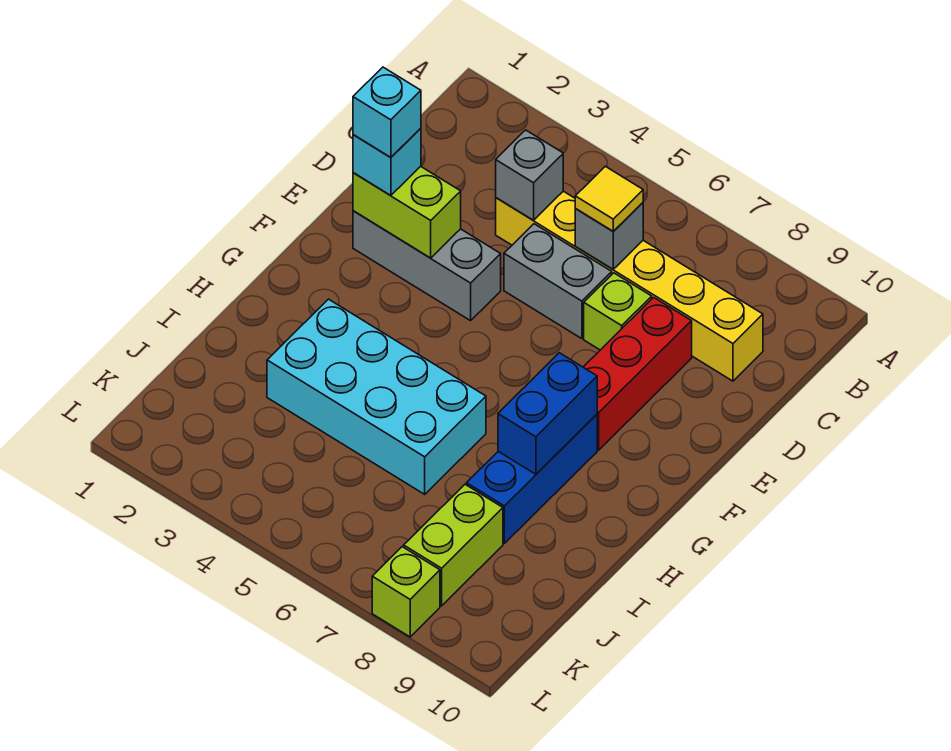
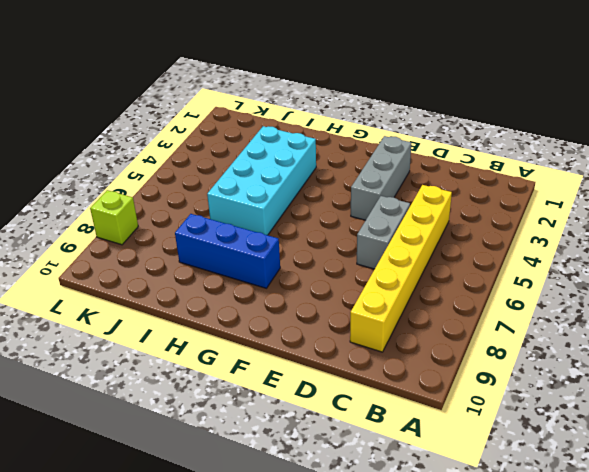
none -> lime 1x1 brick [584,273,652,350]
none -> red 1x3 brick [583,297,692,450]
none -> lime 1x2 brick [404,484,503,606]

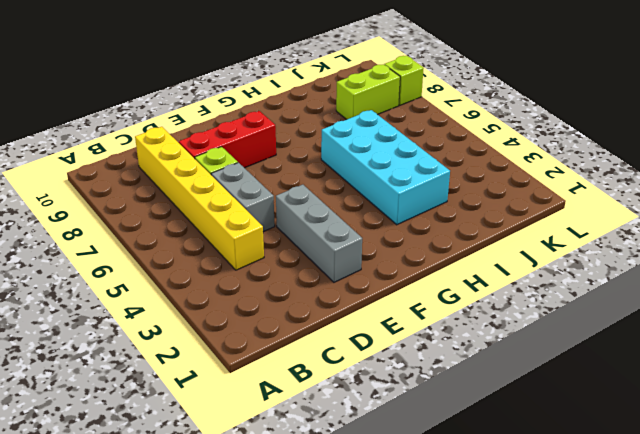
none -> blue 1x3 brick [467,415,597,543]
none -> grey 1x1 brick [496,130,563,220]
none -> grey 1x1 brick [575,203,643,269]

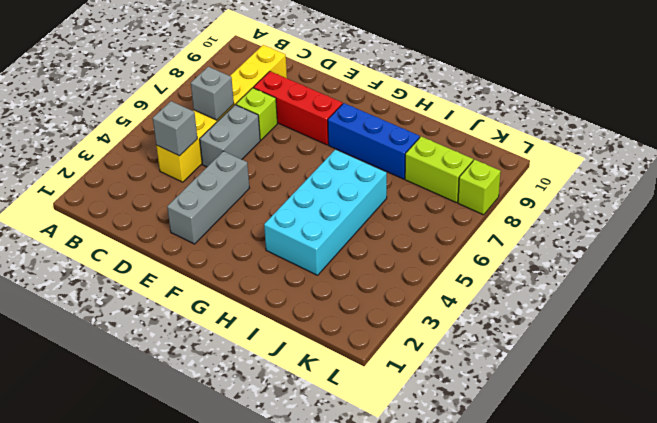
none -> lime 1x2 brick [353,166,461,258]
none -> blue 1x2 brick [498,353,597,474]
none -> yellow 1x1 tile [575,166,643,231]

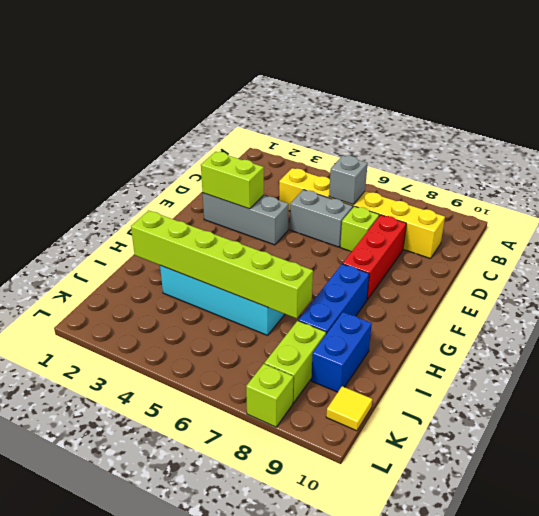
lime 1x6 brick [131,210,313,319] -> none
blue 1x2 brick [311,312,372,392] -> blue 1x2 brick moved to [498,353,597,474]
yellow 1x1 tile [326,386,372,431] -> yellow 1x1 tile moved to [575,166,643,231]
none -> grey 1x1 brick [496,130,563,220]
none -> cyan 1x1 brick [353,128,421,196]
none -> cyan 1x1 brick [353,67,421,158]

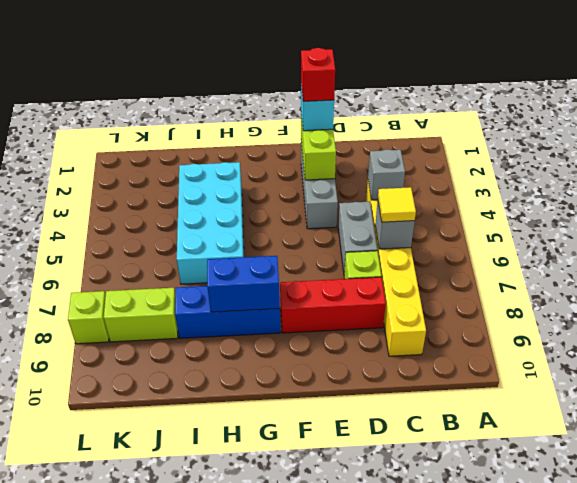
red 1x1 brick [301,48,335,101] -> cyan 1x1 brick [353,67,421,158]

